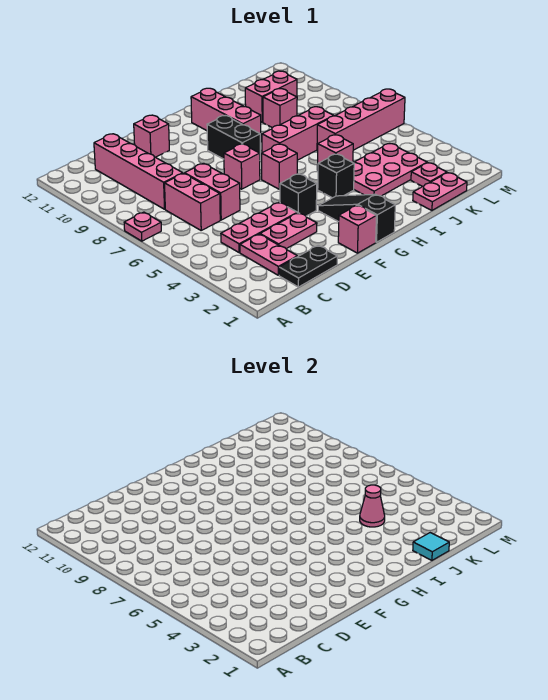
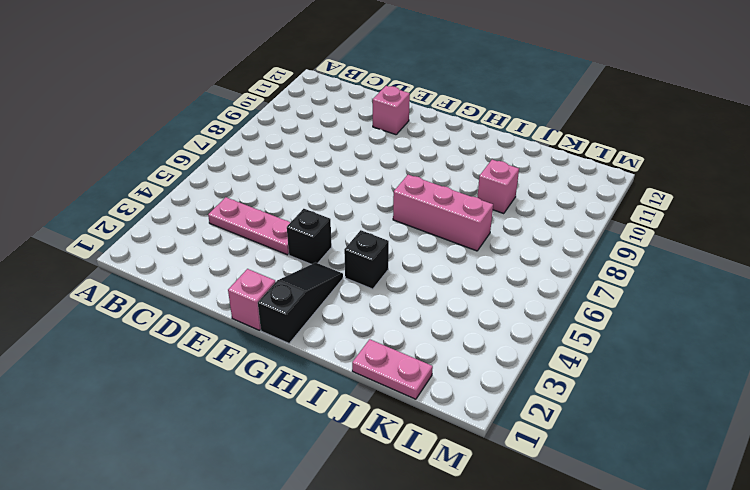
none -> pink 1x1 plate [124,212,161,241]
none -> black 1x2 plate [279,245,337,287]
none -> pink 1x2 plate [240,234,297,275]

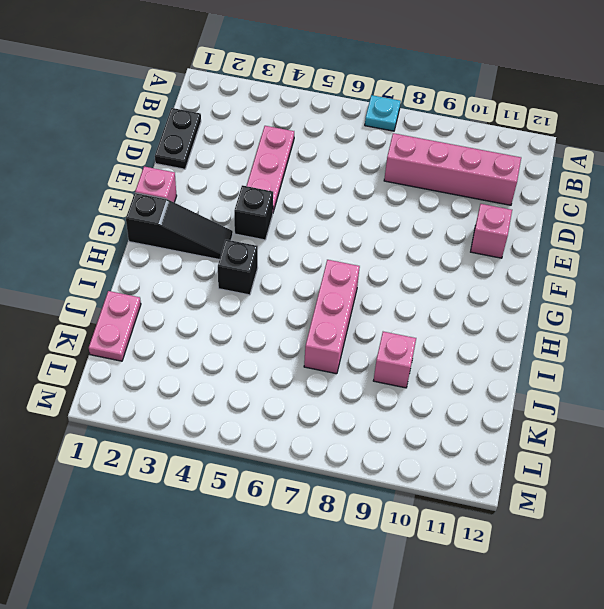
cyan 1x1 plate [365,95,401,131] -> pink 1x1 plate [124,212,161,241]
none -> pink 1x2 plate [240,234,297,275]
none -> pink 1x2 brick [165,173,220,230]
none -> pink 1x2 plate [260,213,317,249]

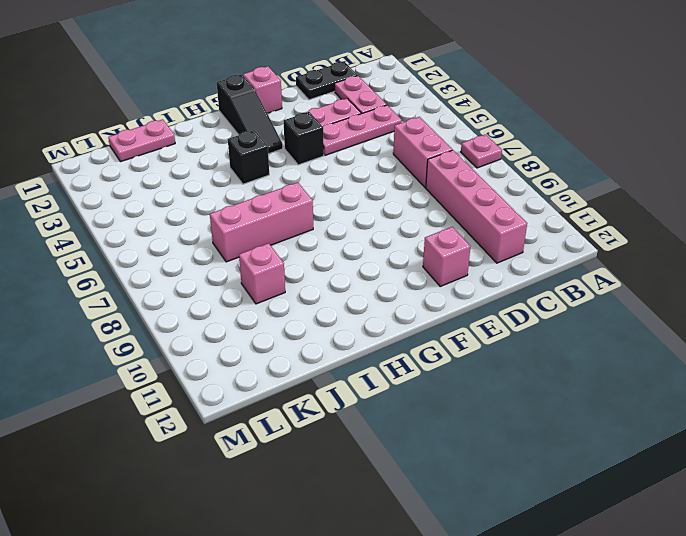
none -> pink 1x2 brick [185,163,240,220]
none -> pink 1x1 brick [224,144,260,189]
none -> pink 1x1 brick [262,144,297,189]

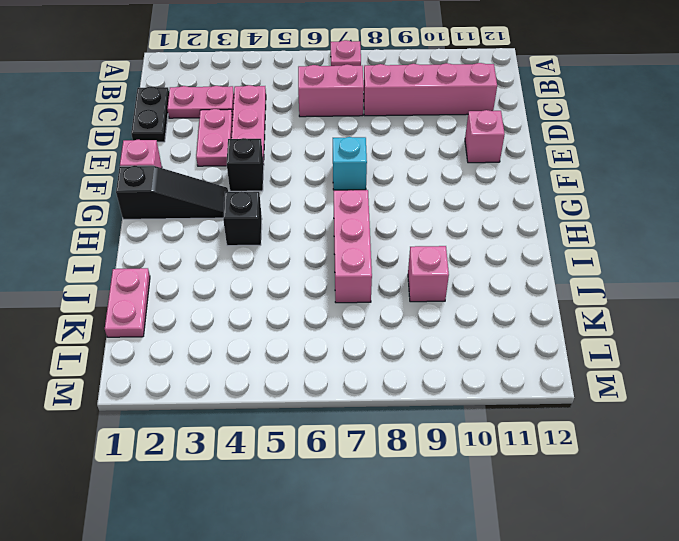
cyan 1x1 brick [333,137,367,190] -> pink 1x1 brick [224,144,260,189]
none -> pink 1x2 brick [185,163,240,220]
none -> pink 1x1 brick [262,144,297,189]
none -> black 1x2 brick [207,116,260,159]

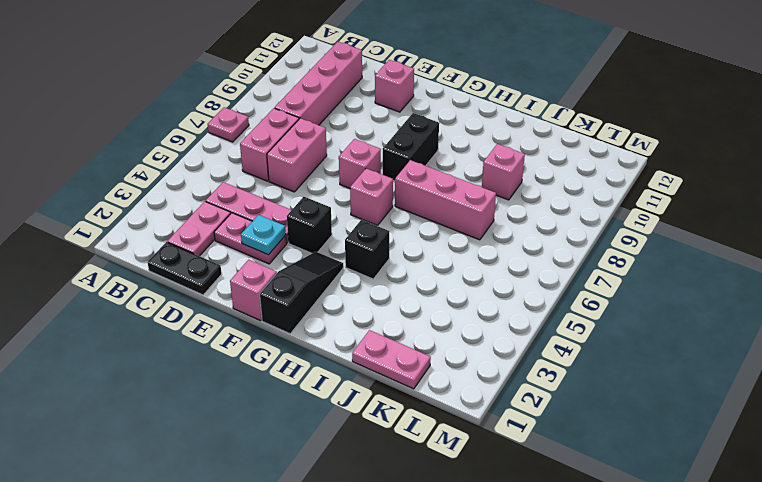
cyan 1x1 plate [241,215,286,255] -> none
none -> pink 1x3 brick [191,88,261,142]
none -> pink 2x3 plate [354,143,427,196]
none -> pink 1x1 brick [317,135,353,170]

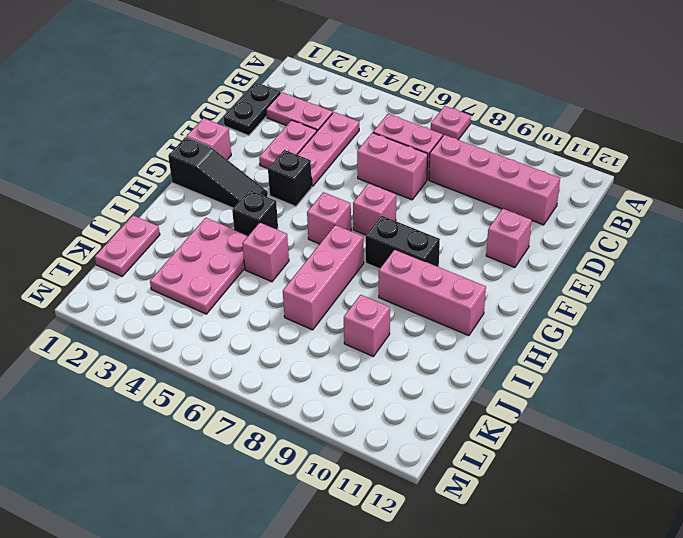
none -> pink 1x4 brick [317,89,405,151]
none -> pink 1x2 brick [245,71,297,122]
none -> pink 1x1 plate [411,163,447,187]

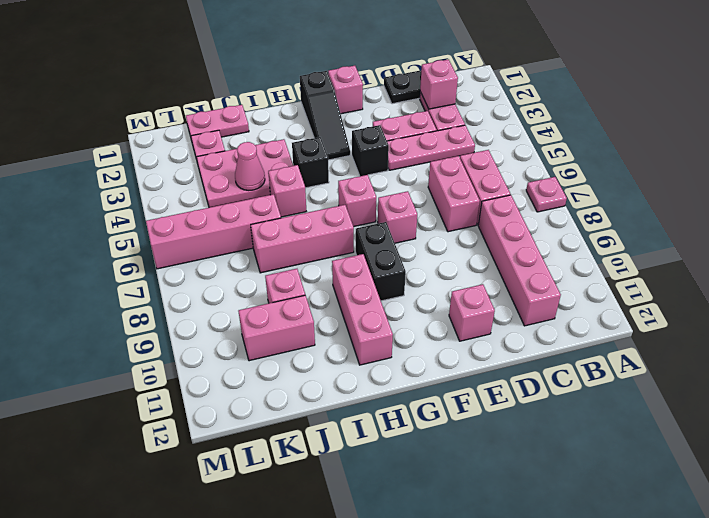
pink 1x1 brick [420,59,458,109] -> none
none -> cyan 1x1 tile [413,533,449,560]

